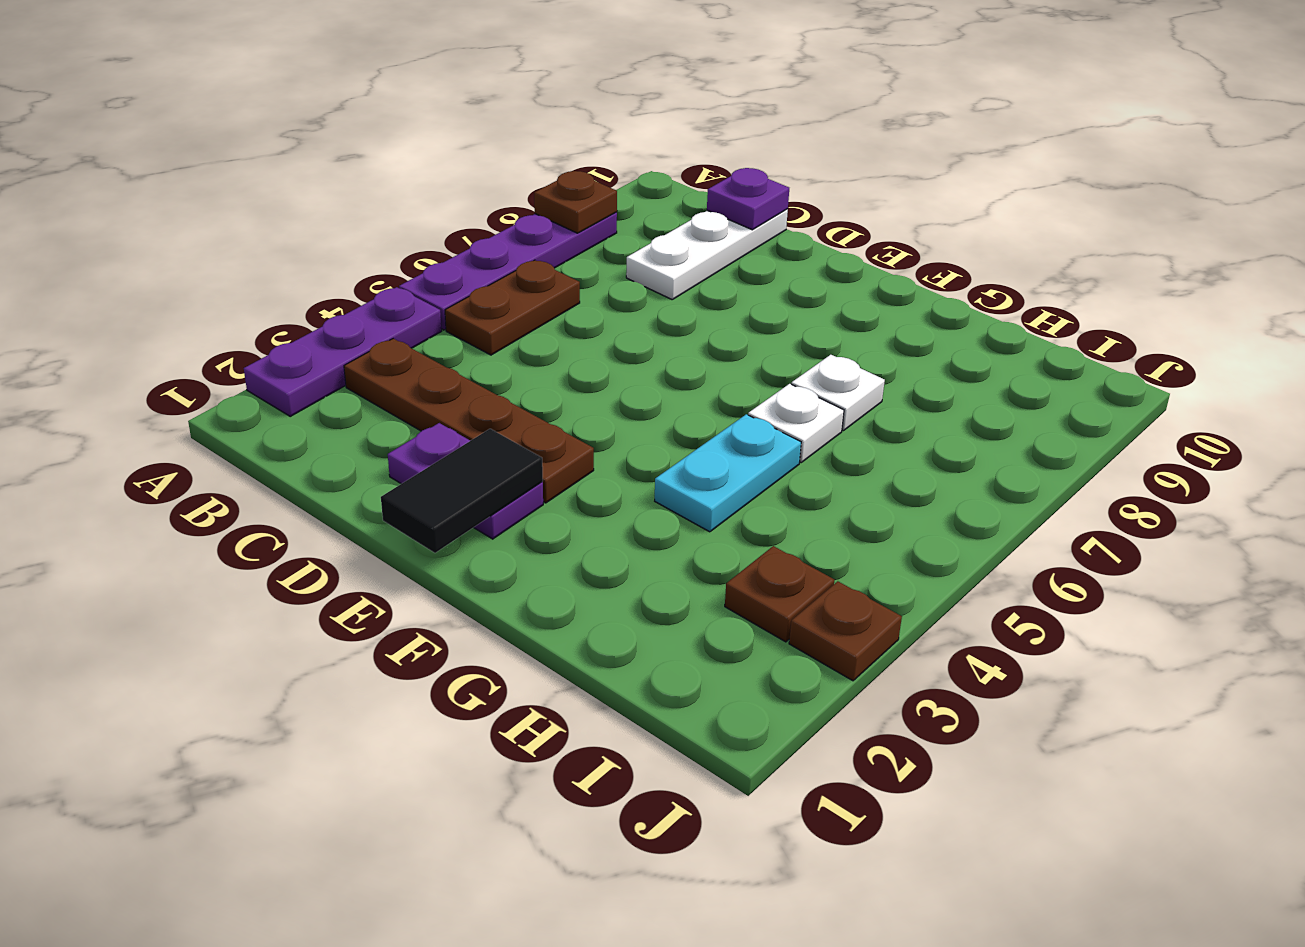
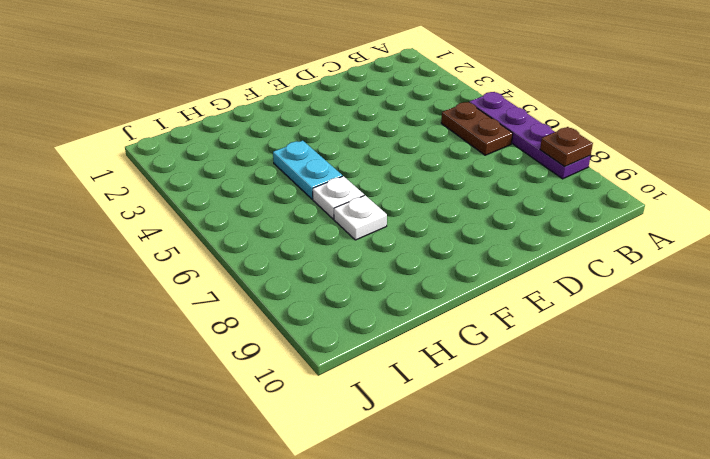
none -> purple 1x3 plate [244,287,442,416]
none -> brown 1x4 plate [344,339,594,503]
none -> white 1x3 plate [626,209,788,299]

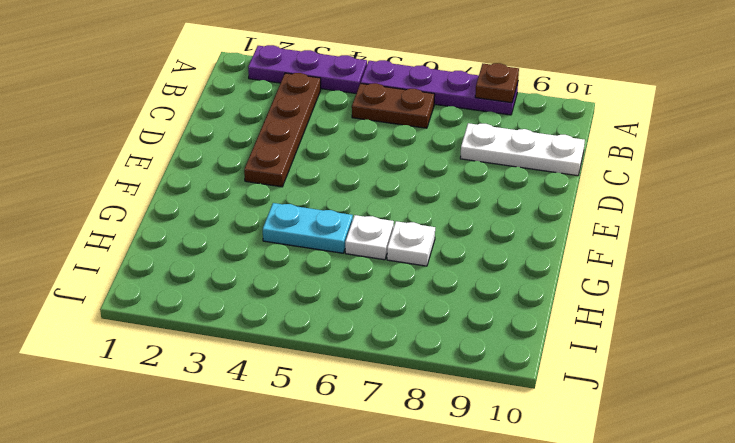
none -> purple 1x2 plate [388,423,543,539]
none -> brown 1x1 plate [725,546,834,642]
none -> brown 1x1 plate [789,581,902,681]

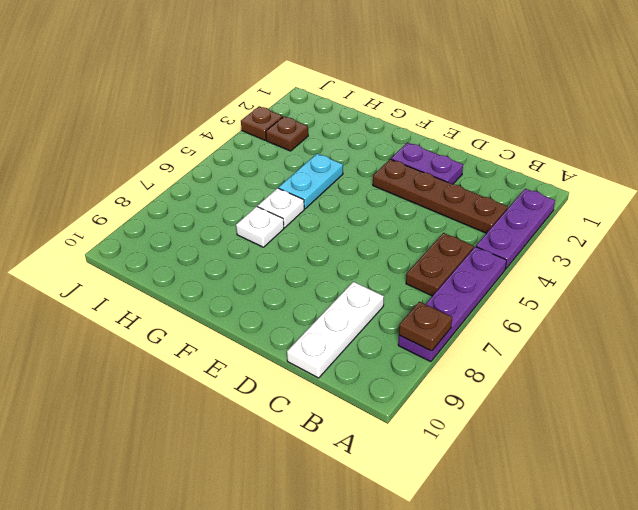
none -> purple 1x1 plate [707,168,789,230]
none -> black 1x2 tile [381,429,543,553]

